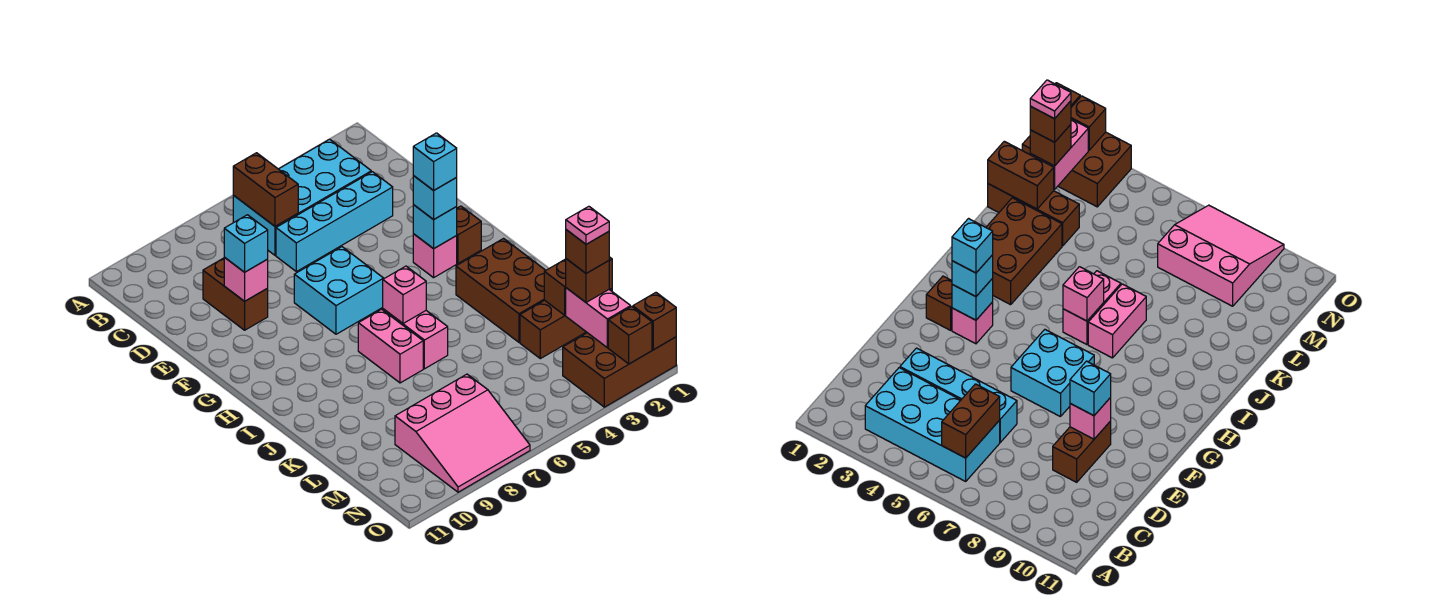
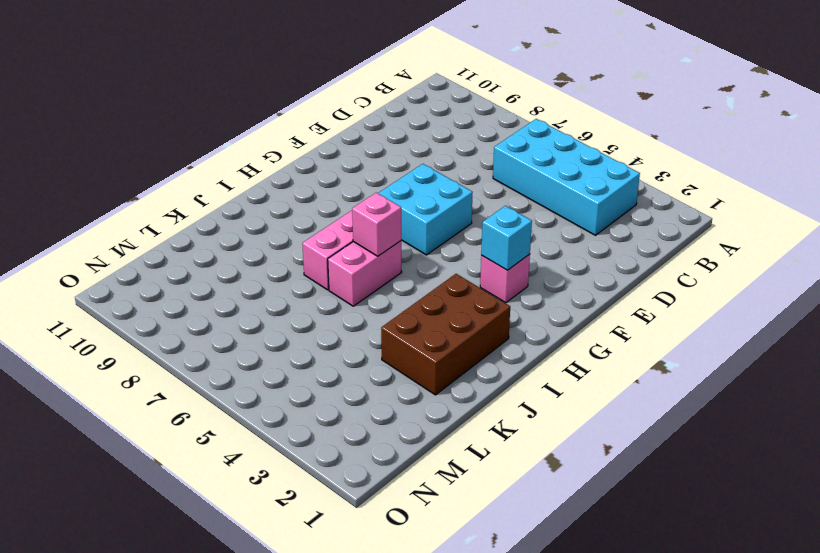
none -> cyan 1x4 brick [276,172,393,272]
none -> brown 1x2 brick [203,258,268,330]
none -> brown 1x1 brick [456,206,481,263]

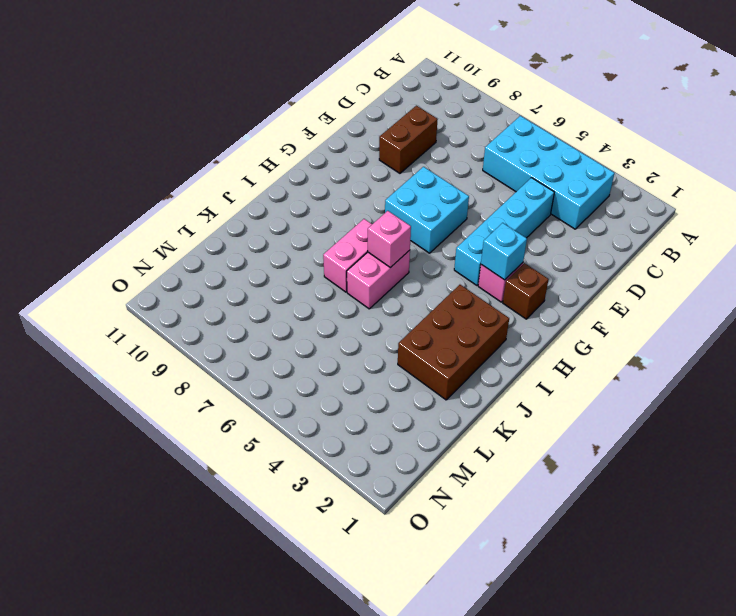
cyan 1x4 brick [454,178,554,285] -> cyan 1x4 brick turned to [276,172,393,272]
none -> brown 1x3 brick [520,289,612,359]
none -> pink 3x3 slope [395,374,530,492]
none -> brown 2x3 brick [563,306,676,407]

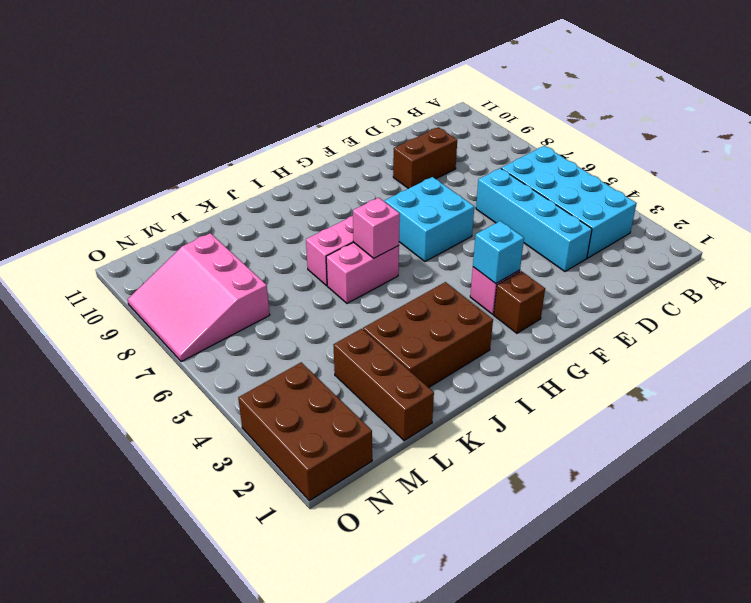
none -> brown 1x2 brick [233,153,298,226]
none -> pink 1x1 brick [224,257,268,301]
none -> brown 1x2 brick [544,257,612,315]

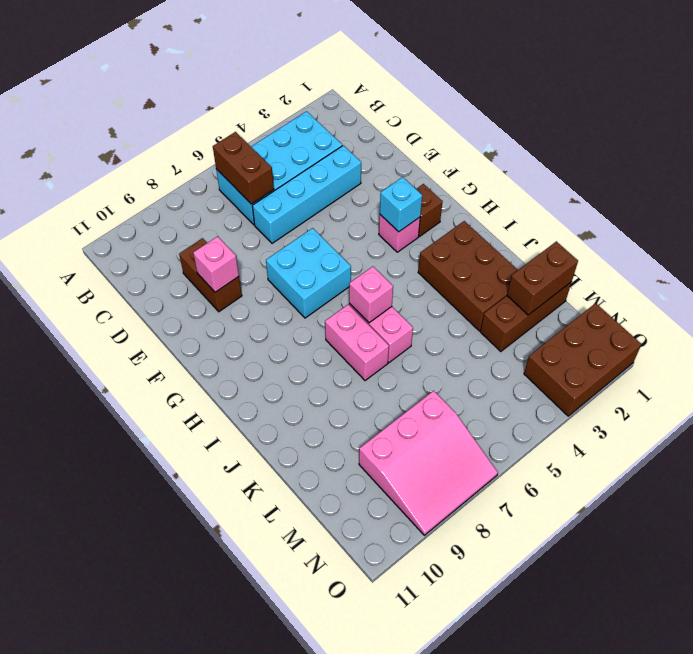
none -> pink 1x2 brick [566,288,631,348]
none -> brown 1x1 brick [633,293,676,350]
none -> brown 1x1 brick [608,307,652,364]

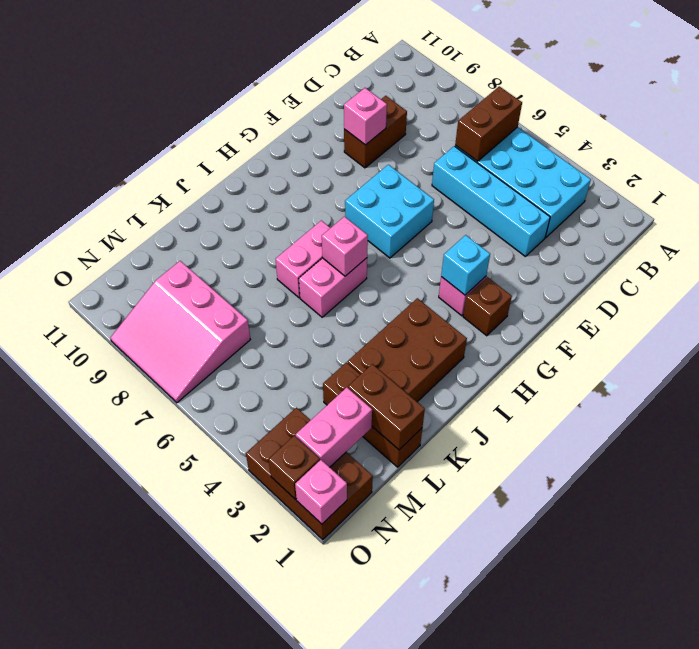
pink 1x1 brick [295,460,347,524] -> brown 1x1 brick [633,293,676,350]
none -> cyan 1x1 brick [224,215,268,272]
none -> cyan 1x1 brick [413,176,457,220]
none -> brown 1x1 brick [566,259,609,302]

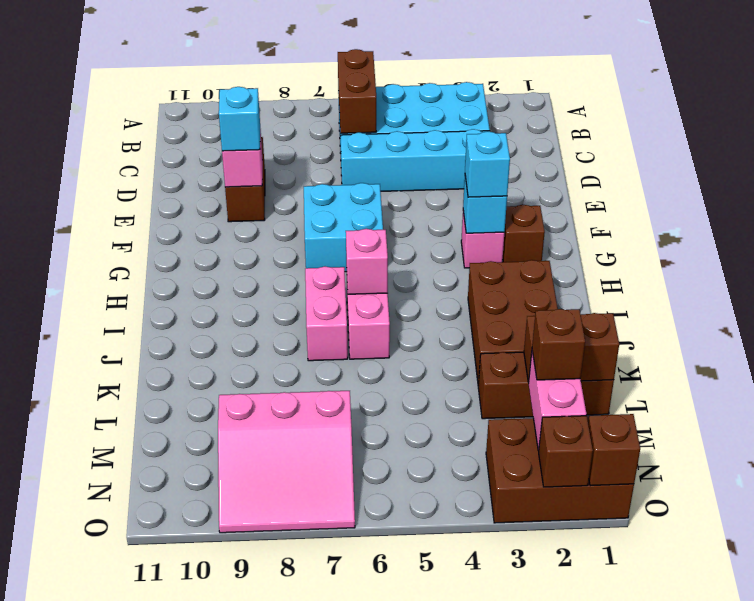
none -> cyan 1x1 brick [413,133,457,191]
none -> brown 1x1 brick [566,230,609,273]
none -> pink 1x1 plate [566,206,609,244]

